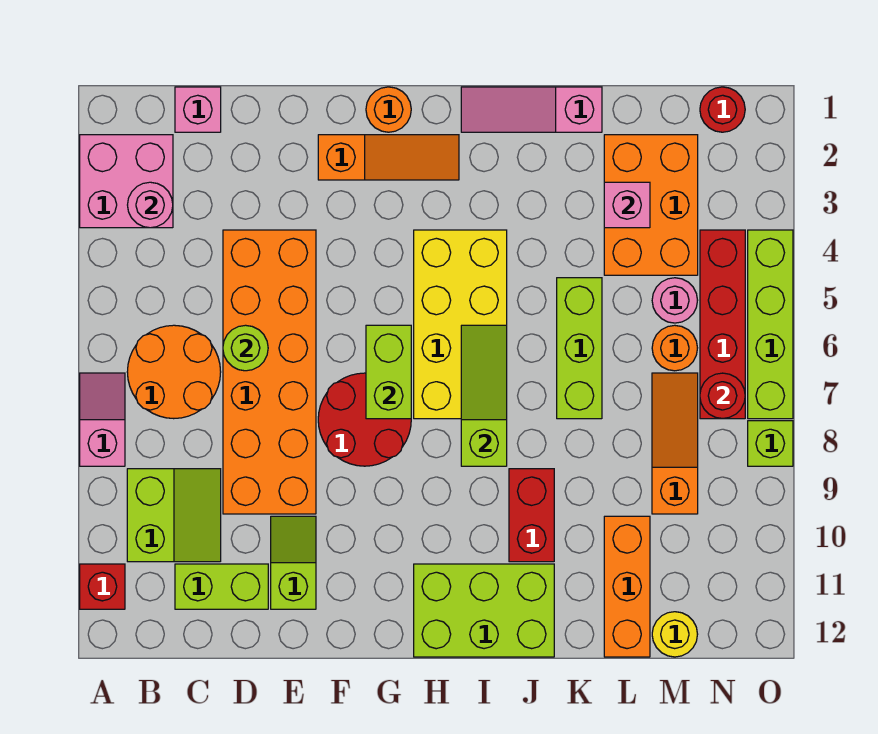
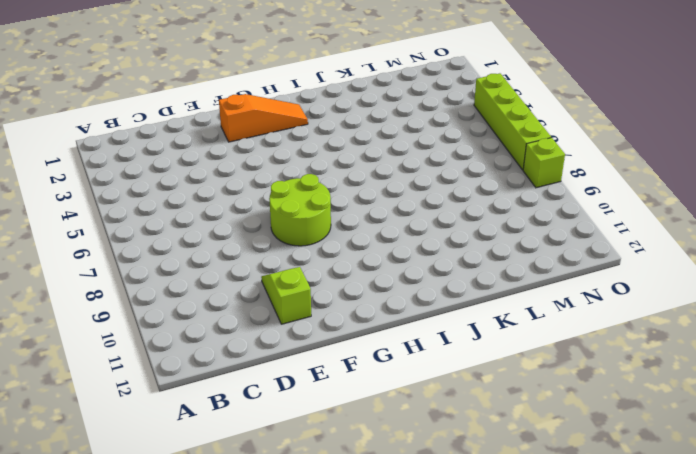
lime 2x2 round brick [269,174,331,246] -> red 2x2 round brick [318,373,411,466]
none -> pink 2x2 brick [80,135,173,228]
none -> pink 1x2 slope [80,373,125,466]
none -> red 1x1 brick [80,564,125,609]
none -> orange 2x2 round brick [127,325,221,419]

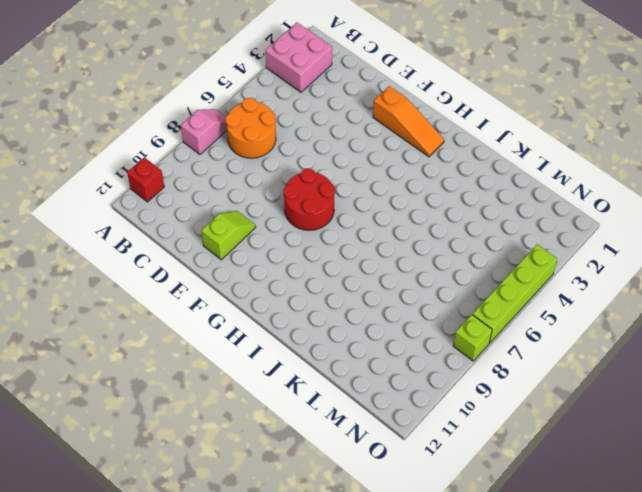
none -> lime 2x2 slope [127,469,221,562]
none -> pink 1x1 brick [175,87,221,132]
none -> lime 1x2 brick [175,564,268,609]
none -> orange 2x6 brick [223,230,316,514]

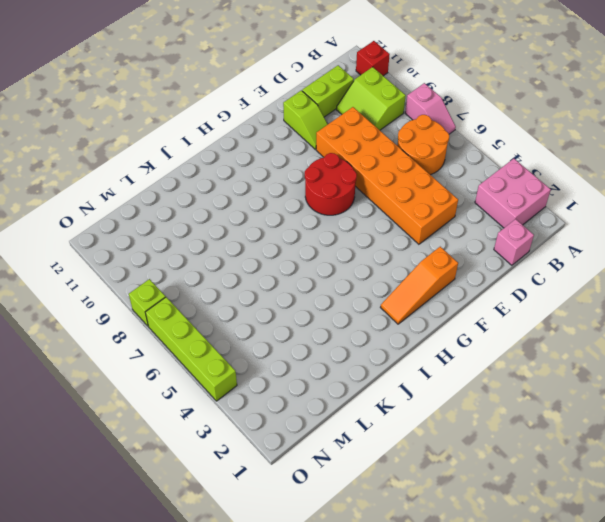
none -> orange 1x1 round brick [366,87,411,132]
none -> yellow 2x4 brick [414,230,507,419]
none -> lime 2x3 brick [414,564,554,657]
none -> pink 1x3 slope [461,87,602,132]

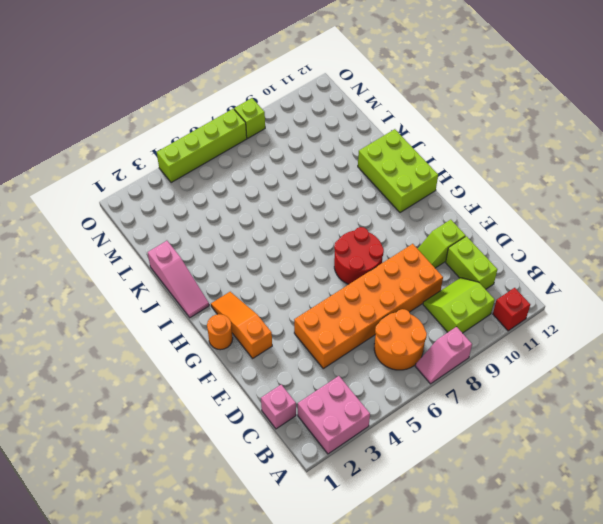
none -> yellow 2x4 brick [414,230,507,419]
none -> red 1x2 brick [509,469,554,562]
none -> lime 1x3 brick [557,278,602,419]
none -> orange 2x3 brick [604,135,698,275]

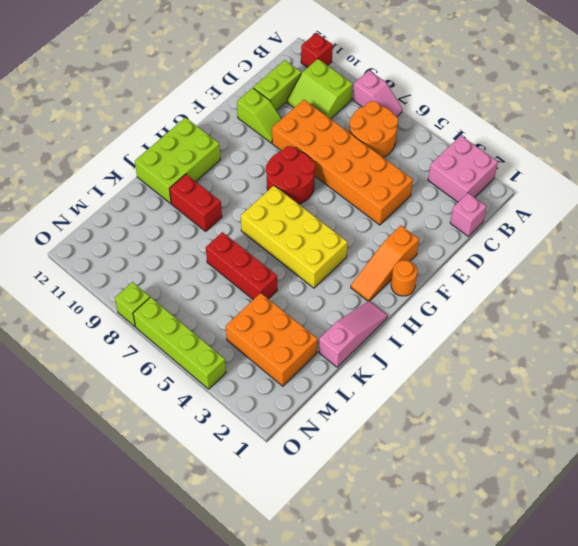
red 1x3 brick [206,232,277,300] -> lime 1x3 brick [557,278,602,419]
none -> orange 1x3 brick [604,516,650,657]
none -> pink 1x1 round brick [652,278,698,323]
none -> orange 1x1 round brick [652,325,697,371]
none -> orange 1x3 slope [652,373,698,514]

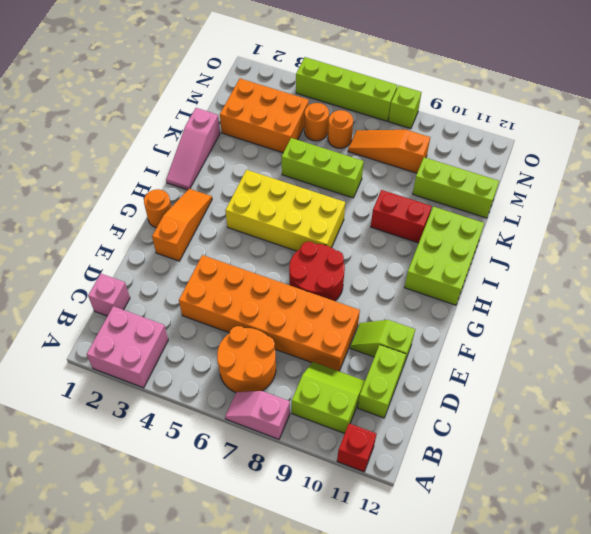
lime 1x3 brick [413,157,499,218] -> orange 1x3 brick [604,516,650,657]
orange 1x1 round brick [304,103,329,141] -> pink 1x1 round brick [652,278,698,323]
none -> yellow 1x1 round brick [652,612,698,657]
none -> red 1x1 round brick [700,87,745,132]
none -> red 1x4 brick [700,230,745,419]
none -> pink 1x1 round brick [128,182,173,228]

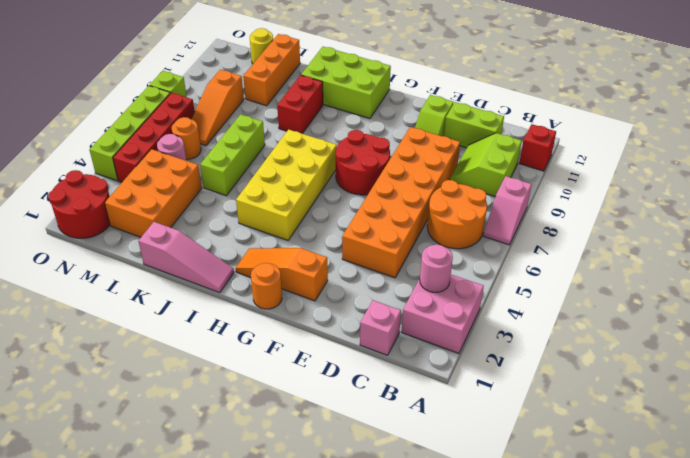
red 2x2 round brick [48,170,110,238] -> red 1x1 round brick [700,87,745,132]
none -> lime 1x1 round brick [223,325,268,371]
none -> lime 1x2 brick [366,325,411,419]
none -> lime 1x3 slope [461,325,507,466]
none -> pink 1x1 brick [604,182,650,228]

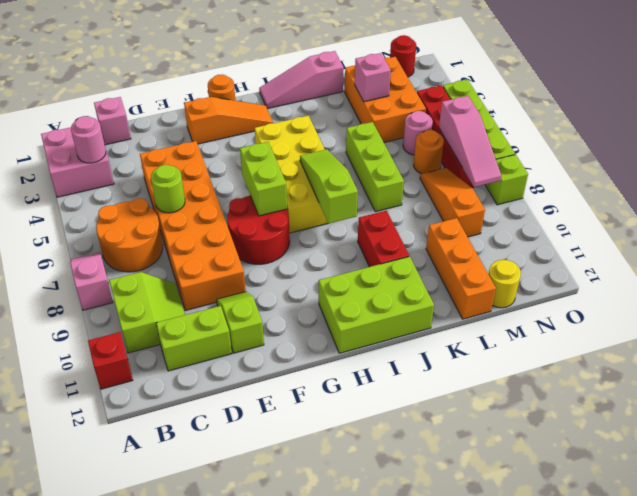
pink 1x3 slope [439,96,501,187] -> red 1x1 round brick [700,373,745,419]

